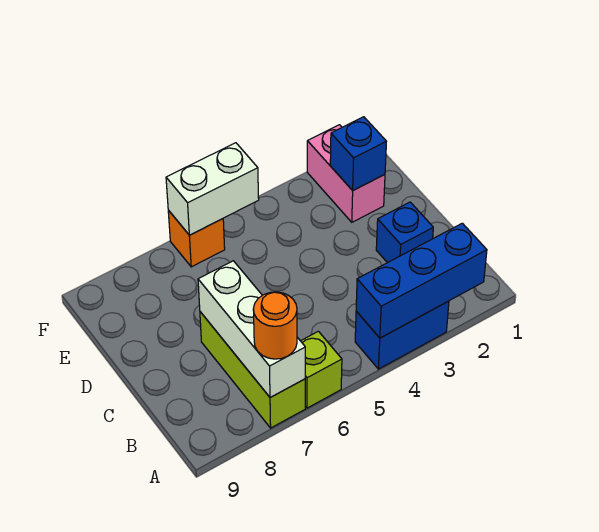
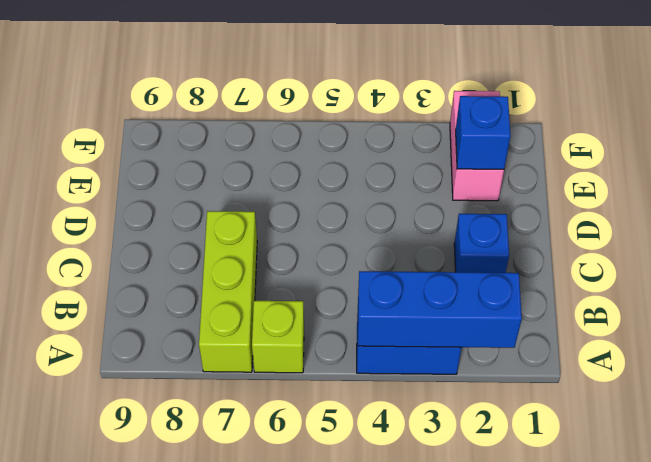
none -> orange 1x1 brick [168,210,225,267]
none -> white 1x3 brick [198,261,305,398]

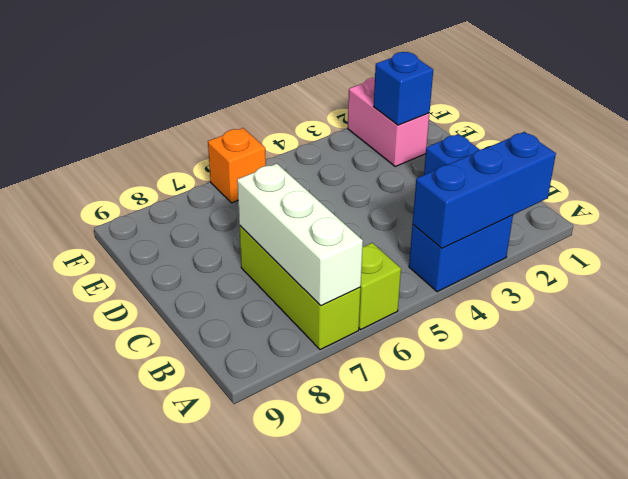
none -> white 1x2 brick [166,143,259,235]
none -> orange 1x1 round brick [253,292,297,359]

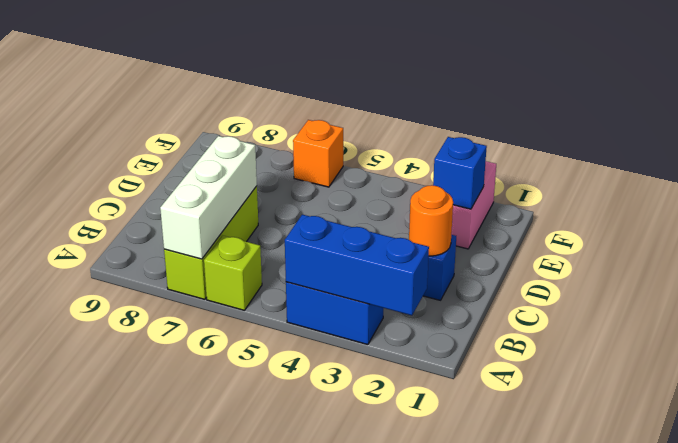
orange 1x1 round brick [409,185,453,256] -> orange 1x1 round brick moved to [253,292,297,359]
none -> white 1x2 brick [166,143,259,235]

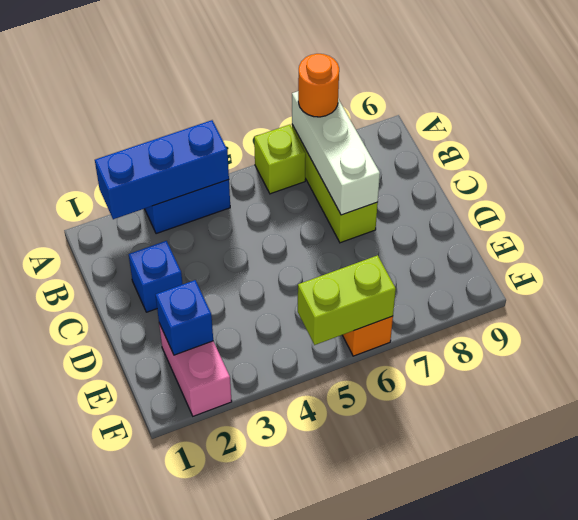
lime 1x2 brick [298,255,396,345] -> white 1x2 brick [166,143,259,235]

